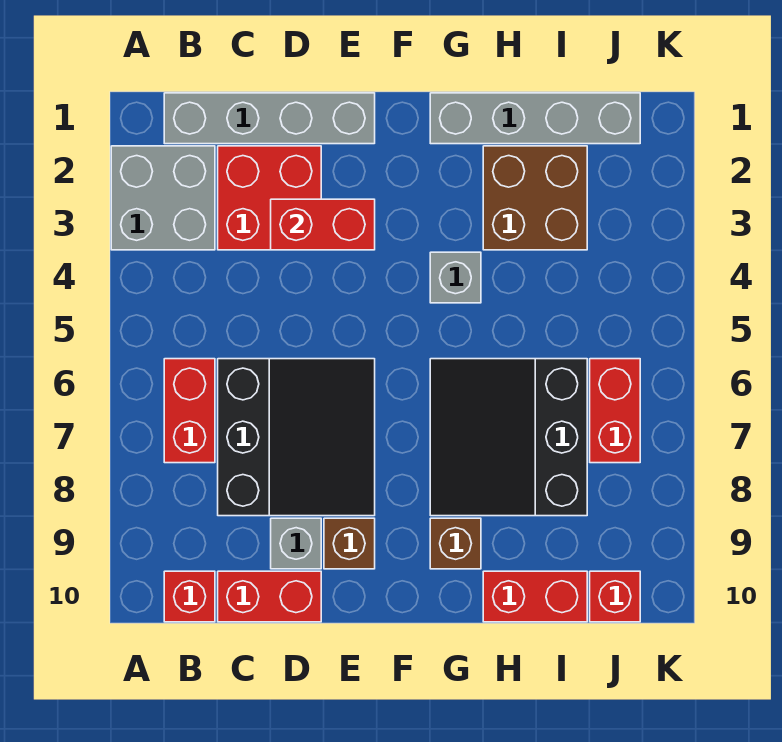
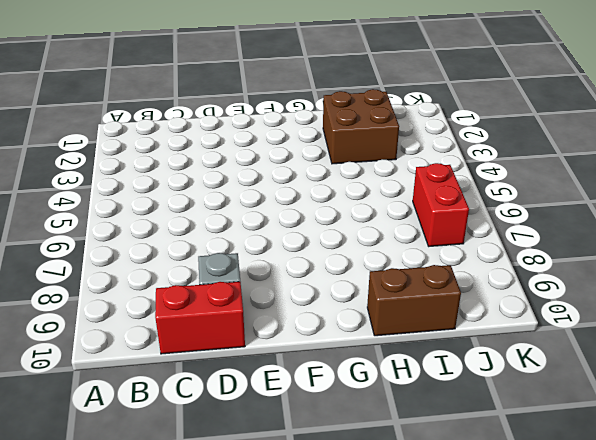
brown 1x2 brick [367,265,461,336] -> red 1x2 brick [483,571,587,622]
none -> grey 2x2 brick [111,146,215,250]
none -> grey 1x4 brick [164,93,375,144]
none -> red 1x2 brick [164,359,215,463]

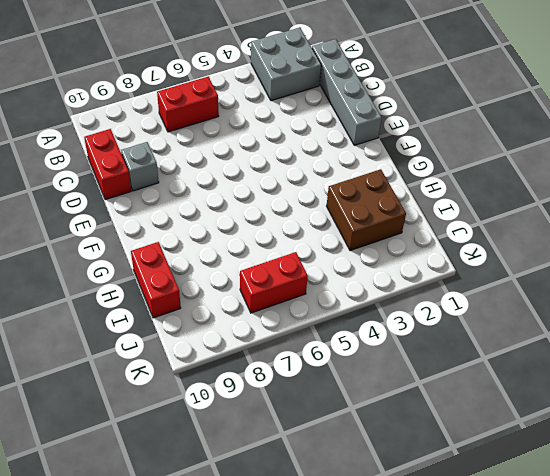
none -> red 1x1 brick [164,571,215,622]
none -> red 2x2 brick [218,146,321,250]
none -> black 3x3 slope [218,359,375,516]

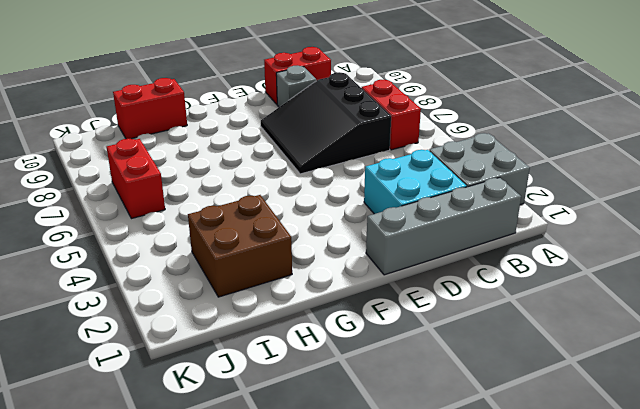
cyan 2x2 brick [364,150,467,214] -> red 2x2 brick [218,146,321,250]
none -> red 1x1 brick [164,571,215,622]
none -> brown 1x1 brick [324,518,375,569]
none -> grey 1x4 brick [430,93,640,144]

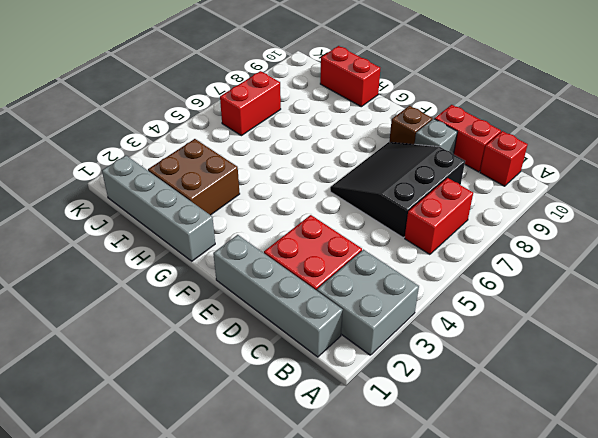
none -> grey 1x1 brick [430,252,481,303]
none -> black 3x3 slope [430,359,587,516]
none -> brown 1x1 brick [430,518,481,569]

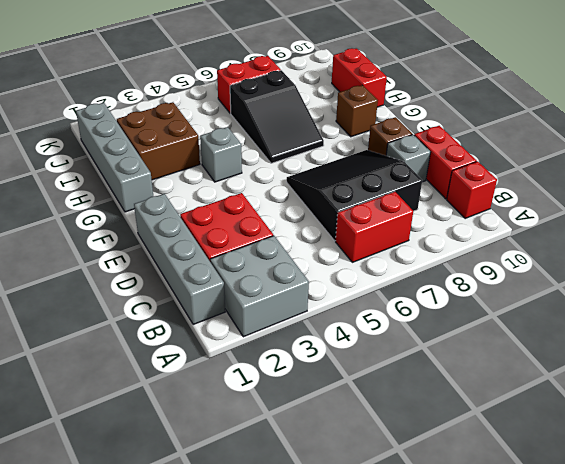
black 2x3 slope [230,70,324,163] -> black 3x3 slope [430,359,587,516]
none -> red 1x1 brick [590,571,640,622]
none -> red 1x2 brick [271,199,375,250]

